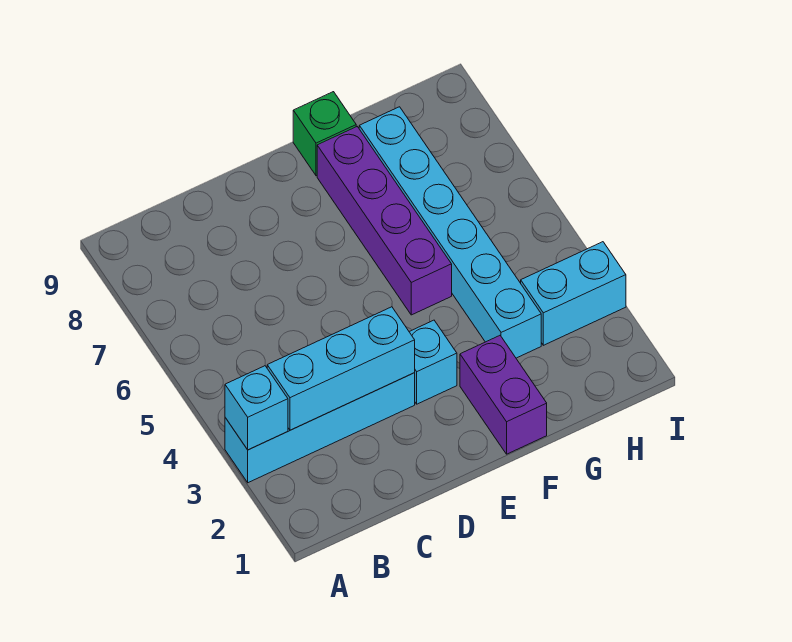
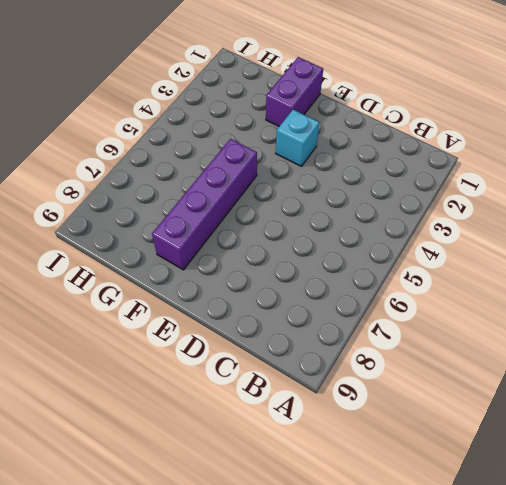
none -> cyan 1x4 brick [225,373,415,483]
none -> green 1x1 brick [293,92,356,176]

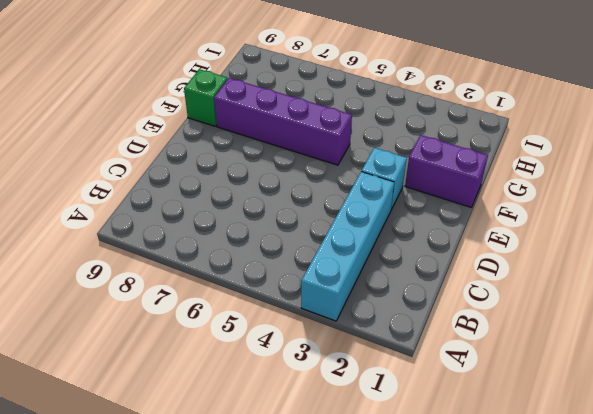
none -> cyan 1x6 brick [359,107,541,358]
none -> cyan 1x2 brick [521,242,626,345]

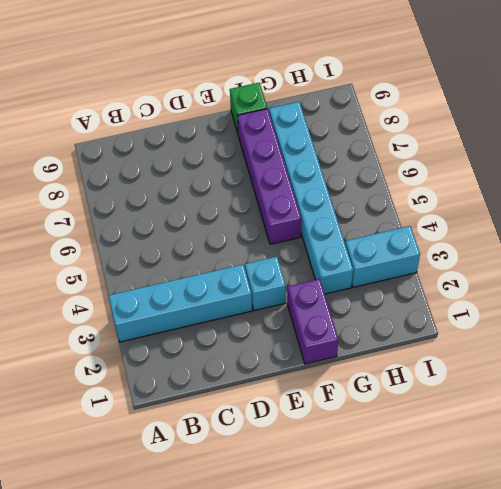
none -> cyan 1x1 brick [225,366,288,450]
none -> cyan 1x3 brick [267,307,415,430]

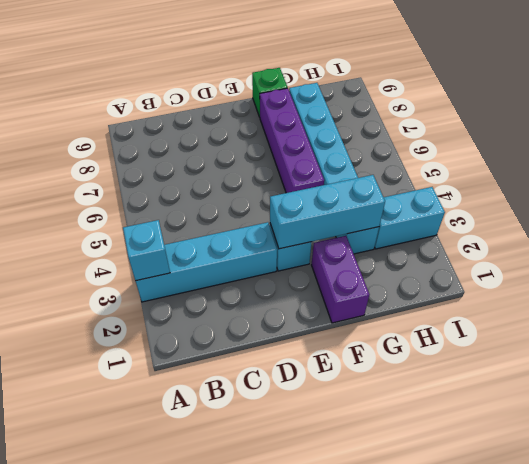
cyan 1x3 brick [270,175,385,249] -> cyan 1x3 brick moved to [267,307,415,430]

